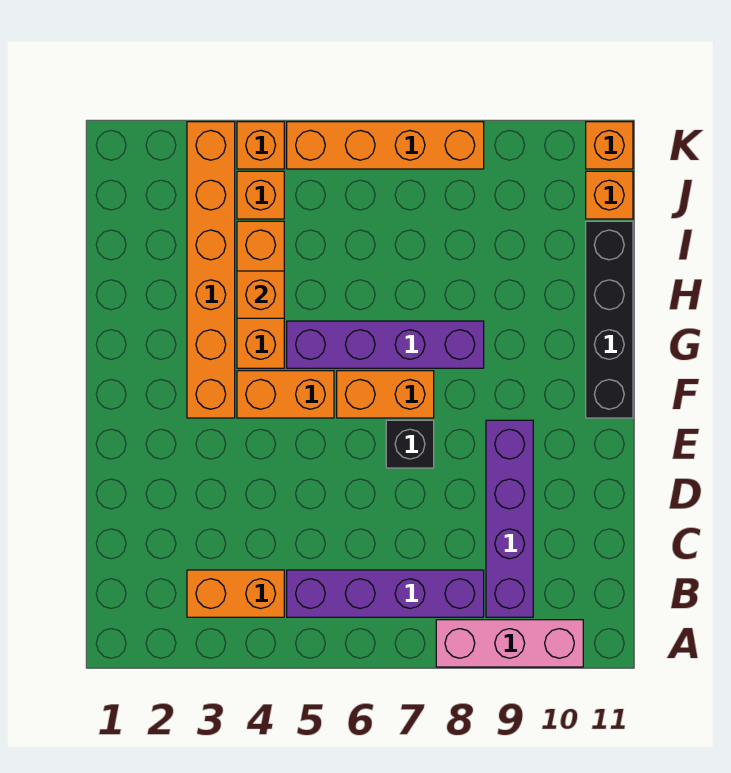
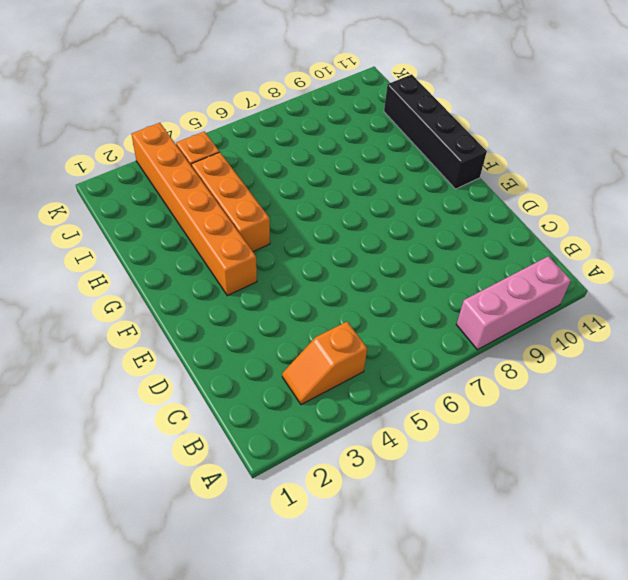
orange 1x2 slope [282,322,367,405] -> orange 1x2 brick [187,570,284,617]
none -> purple 1x4 brick [287,570,484,617]
none -> purple 1x4 brick [486,420,533,617]
none -> black 1x1 brick [386,420,434,468]

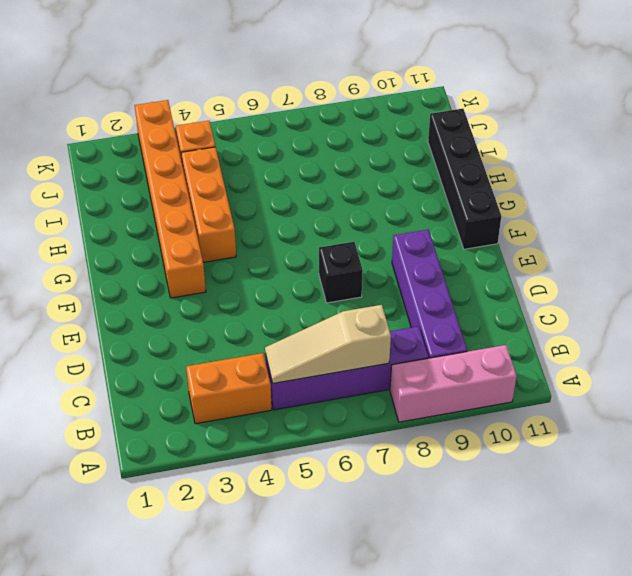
tan 1x3 slope [265,305,391,384] -> none
none -> orange 1x2 brick [237,371,334,418]
none -> orange 1x2 brick [337,371,434,418]
none -> purple 1x4 brick [287,321,484,368]

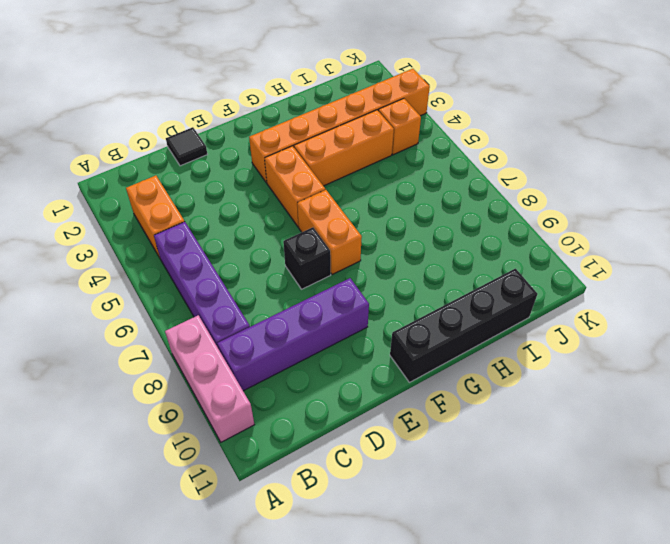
black 1x1 tile [166,127,207,166] -> none
none -> purple 1x4 brick [287,321,484,368]
none -> orange 1x1 brick [586,171,633,219]
none -> orange 1x1 brick [237,122,284,169]

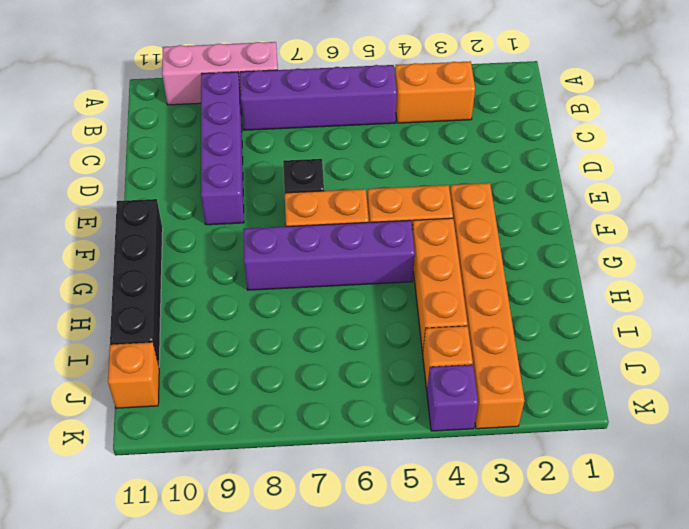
purple 1x1 brick [427,365,478,431] -> orange 1x1 brick [237,122,284,169]
none -> orange 1x4 brick [287,122,484,169]
none -> orange 1x1 brick [586,122,633,169]
none -> orange 1x1 brick [237,271,284,318]

